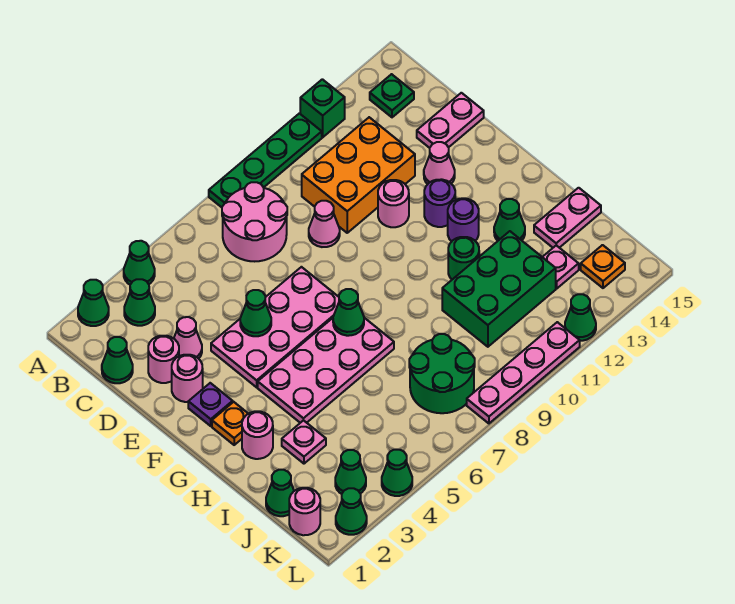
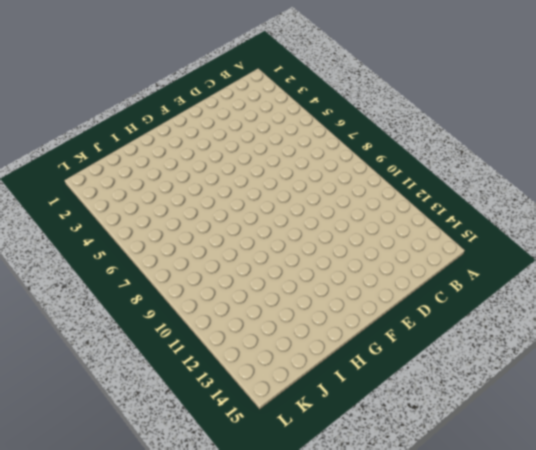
none -> green 1x1 cone [78,280,109,326]
none -> green 1x1 cone [124,241,155,285]
none -> green 1x4 plate [209,113,322,207]
none -> green 1x1 brick [300,79,345,137]

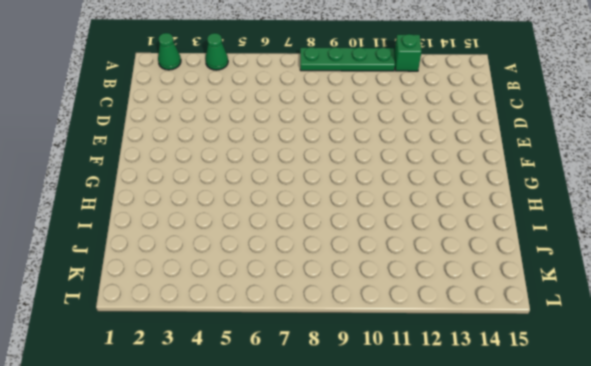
none -> green 1x1 cone [124,279,155,326]
none -> pink 2x2 round brick [222,182,287,261]
none -> green 1x1 plate [370,74,414,117]
none -> green 1x1 cone [102,337,133,383]

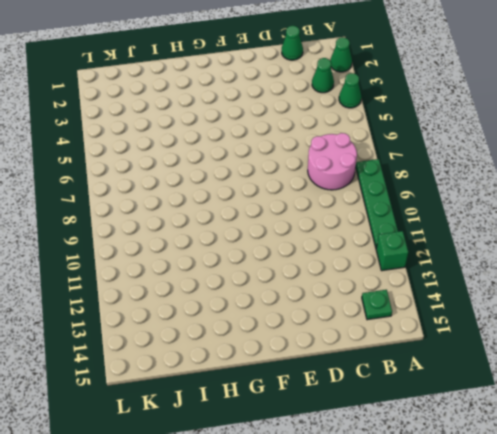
none -> orange 2x3 brick [302,117,415,233]
none -> pink 1x1 round brick [148,336,179,383]
none -> pink 1x1 cone [174,317,202,359]
none -> pink 1x1 cone [309,201,340,247]

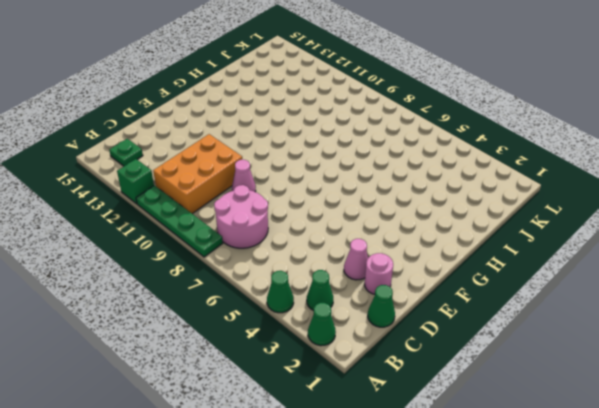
orange 2x3 brick [153,134,242,214] -> orange 2x3 brick turned to [302,117,415,233]
none -> pink 1x2 plate [417,93,484,148]
none -> pink 1x1 round brick [172,355,203,402]
none -> pink 2x4 plate [211,267,339,387]
none -> pink 1x1 round brick [378,180,409,227]

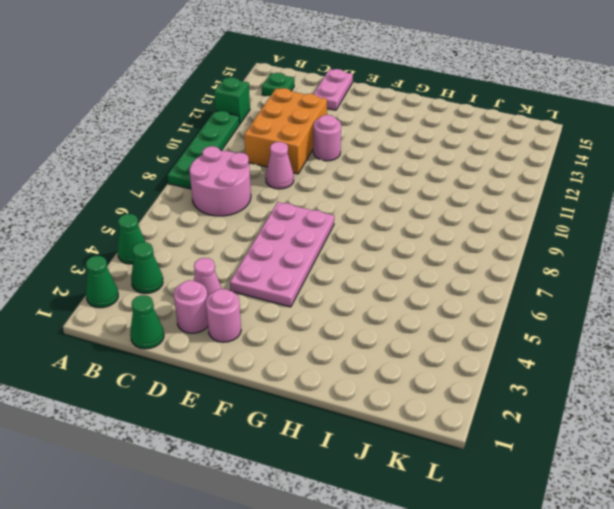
none -> pink 1x1 cone [424,142,455,184]
none -> purple 1x1 plate [188,383,233,426]
none -> purple 1x1 round brick [424,179,455,227]
none -> orange 1x1 plate [212,402,248,445]

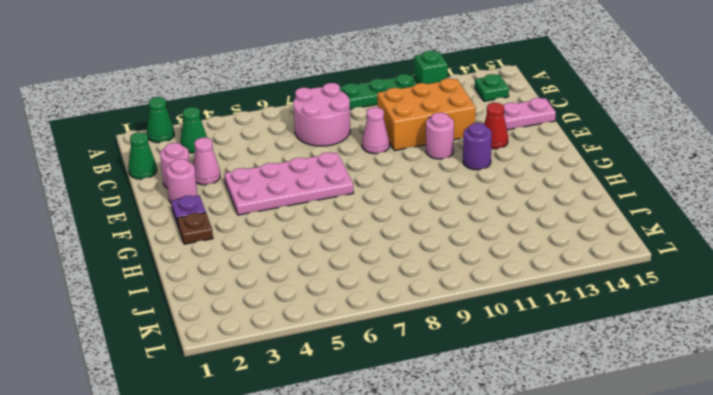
red 1x1 cone [484,103,508,149] -> pink 1x1 cone [424,142,455,184]
brown 1x1 plate [177,213,213,244] -> orange 1x1 plate [212,402,248,445]
none -> green 1x1 cone [124,241,155,285]
none -> pink 2x4 plate [258,318,394,423]
none -> purple 1x1 round brick [448,198,479,241]
none -> pink 1x1 round brick [242,411,273,459]

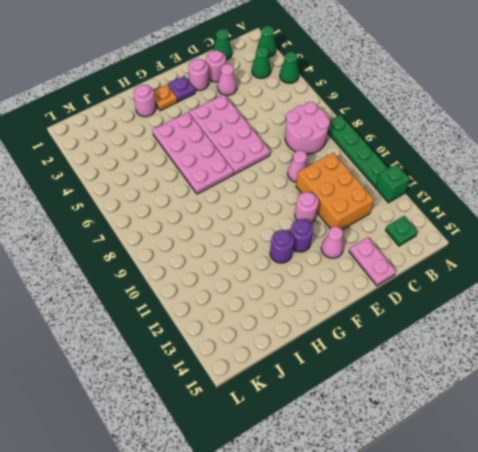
none -> green 1x1 round brick [448,237,479,279]
none -> green 1x1 cone [494,199,525,241]
none -> pink 1x1 plate [282,420,326,464]
none -> green 2x3 brick [442,231,556,347]

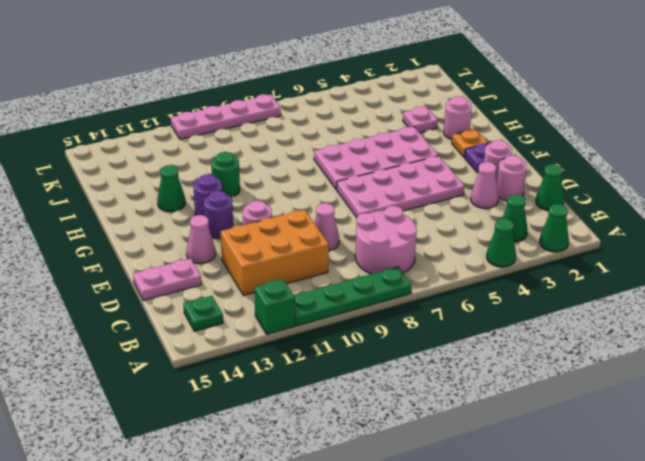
none -> green 2x3 brick [442,231,556,347]
none -> pink 1x2 plate [534,188,601,248]
none -> green 1x1 cone [266,470,294,516]
none -> green 2x2 round brick [409,334,475,413]

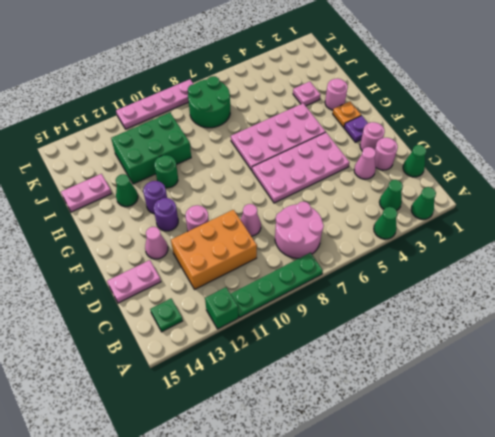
none -> green 1x1 cone [266,470,294,516]
none -> pink 1x1 plate [543,245,579,288]
none -> pink 1x1 round brick [289,488,320,535]
none -> green 1x1 cone [335,450,366,494]

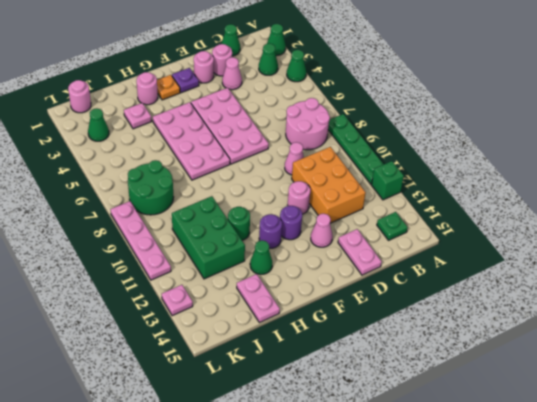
pink 1x1 plate [162,285,193,316] -> pink 1x1 plate moved to [543,245,579,288]
none -> green 1x1 cone [266,470,294,516]
none -> orange 1x1 plate [581,245,625,288]
none -> green 1x1 cone [336,488,367,535]
none -> green 1x1 cone [382,450,412,496]

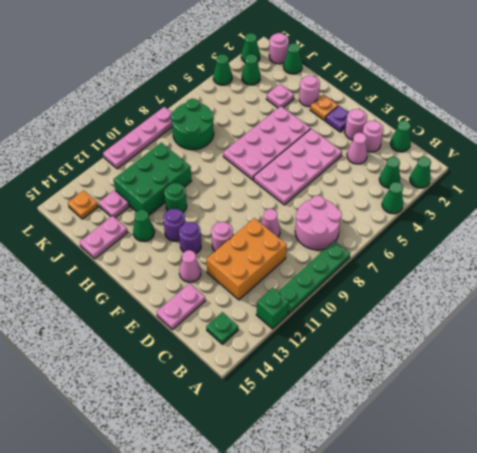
none -> green 1x1 cone [565,294,596,341]
none -> green 1x1 cone [240,290,271,336]
none -> green 1x1 cone [333,289,364,336]

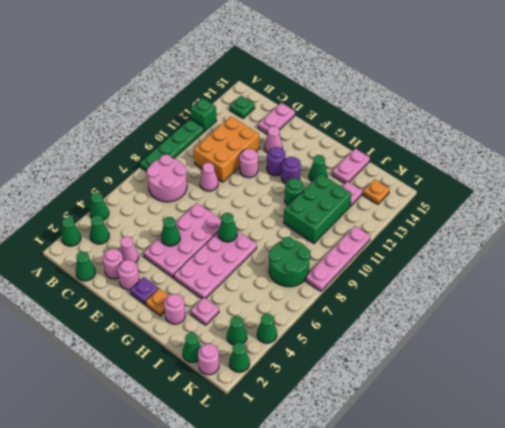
none -> green 1x1 cone [565,294,596,341]

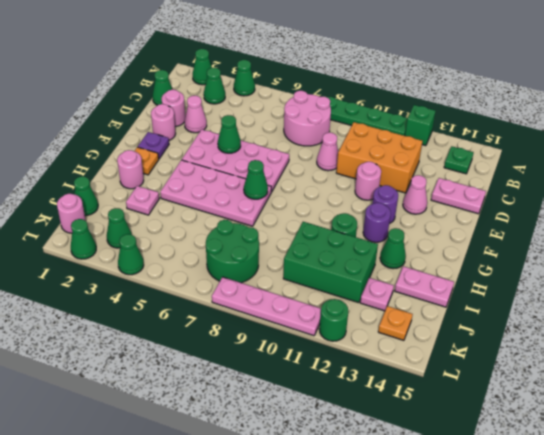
green 1x1 round brick [319,299,348,341] -> green 1x1 cone [565,294,596,341]

